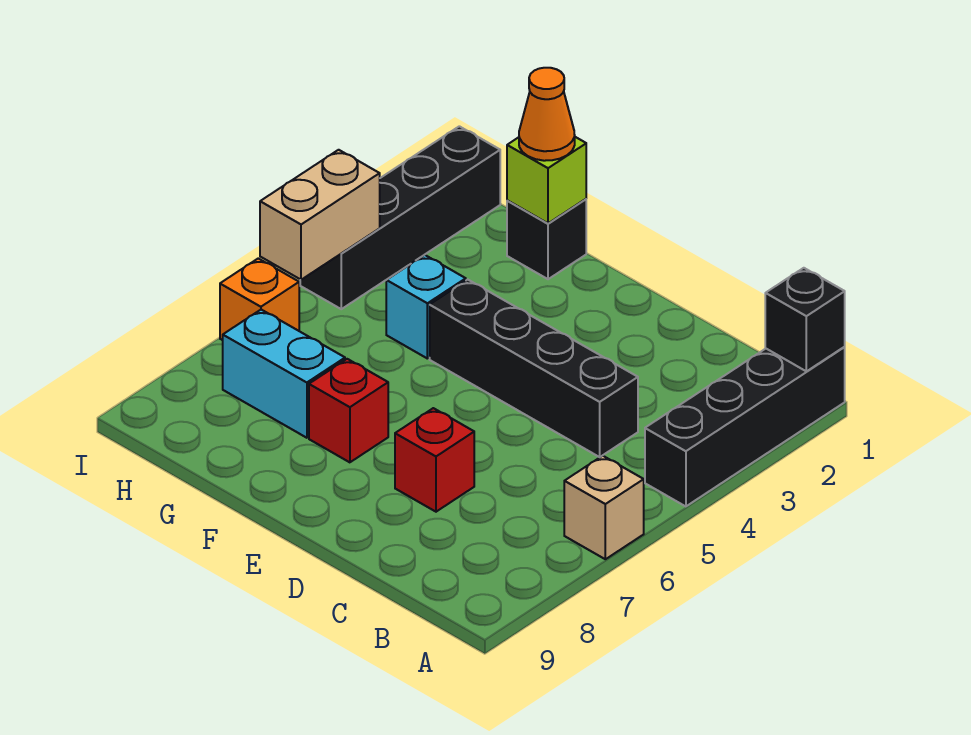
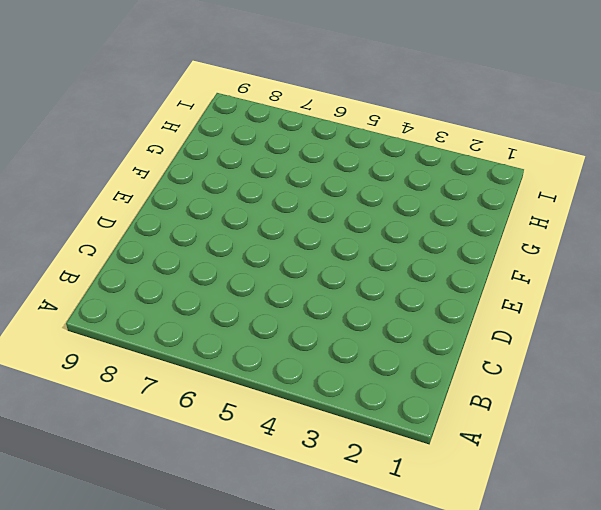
none -> black 1x4 brick [645,347,845,506]
none -> tan 1x1 brick [564,456,644,559]
none -> black 1x4 brick [430,280,638,457]

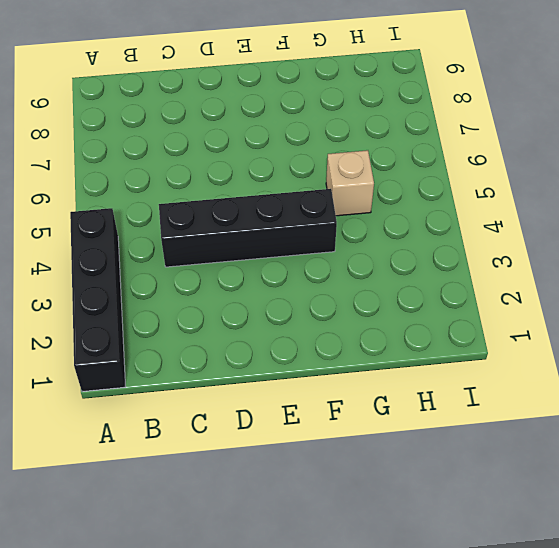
tan 1x1 brick [326,150,374,216] -> tan 1x1 brick moved to [564,456,644,559]
none -> red 1x1 brick [395,408,474,512]
none -> red 1x1 brick [309,359,388,462]
none -> black 1x1 brick [507,199,586,279]

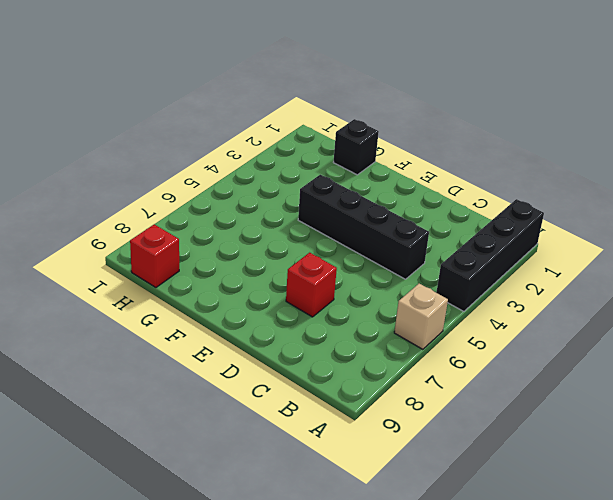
red 1x1 brick [130,224,179,287] -> red 1x1 brick moved to [309,359,388,462]
none -> cyan 1x1 brick [386,255,466,358]
none -> cyan 1x2 brick [223,310,345,438]
none -> black 1x4 brick [300,126,500,309]

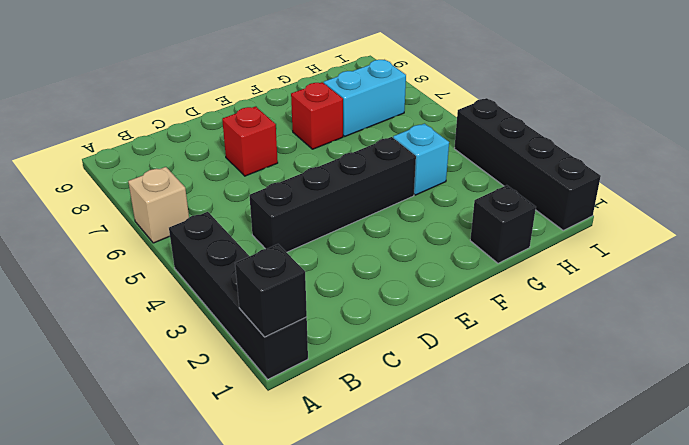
none -> orange 1x1 brick [220,258,299,340]
none -> lime 1x1 brick [507,137,586,223]
none -> tan 1x2 brick [260,150,380,280]

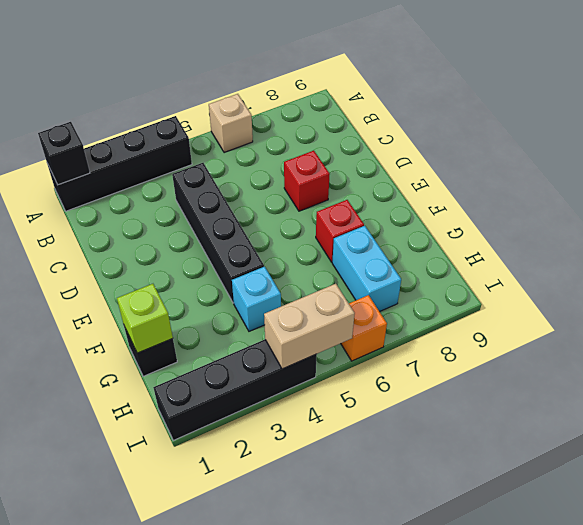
none -> orange 1x1 cone [519,68,575,161]

